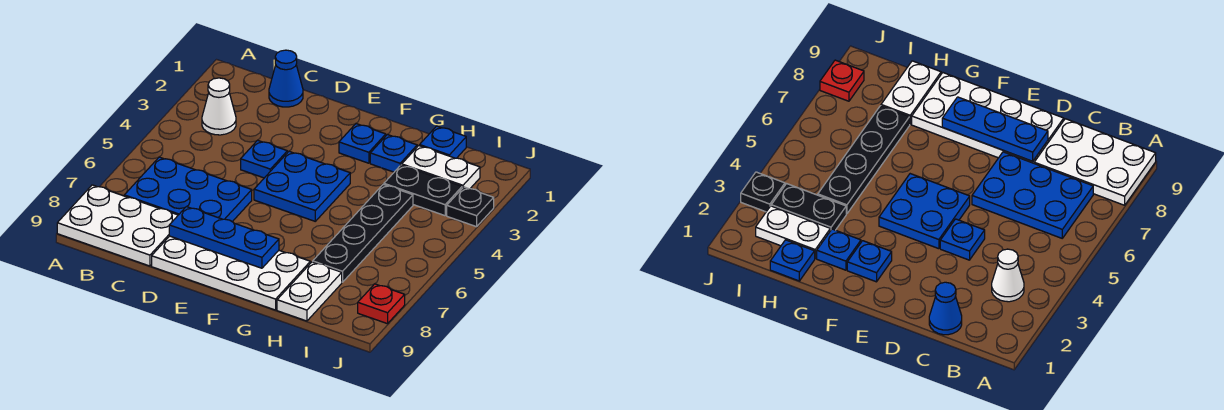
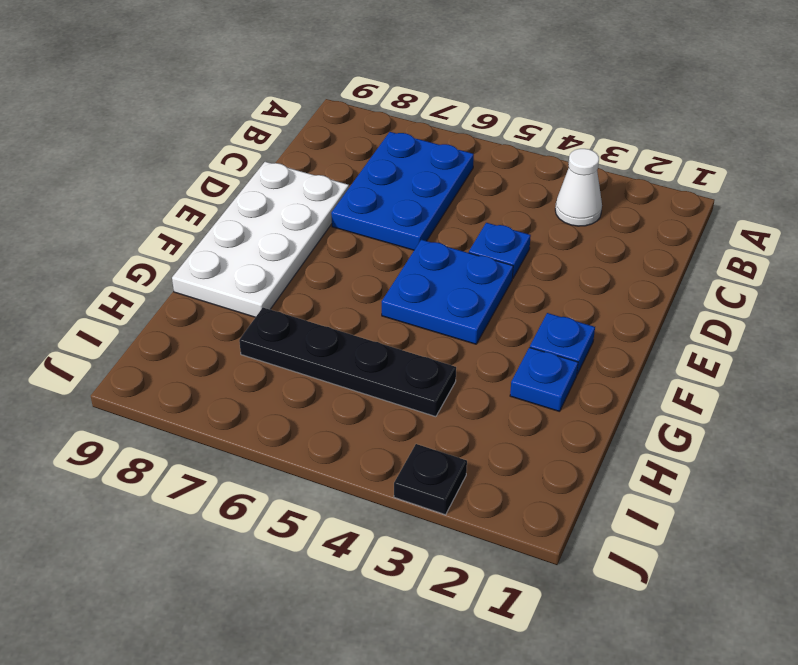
none -> white 2x3 plate [57,185,178,266]
none -> blue 1x1 cone [269,50,303,107]
none -> blue 1x1 plate [420,126,466,158]

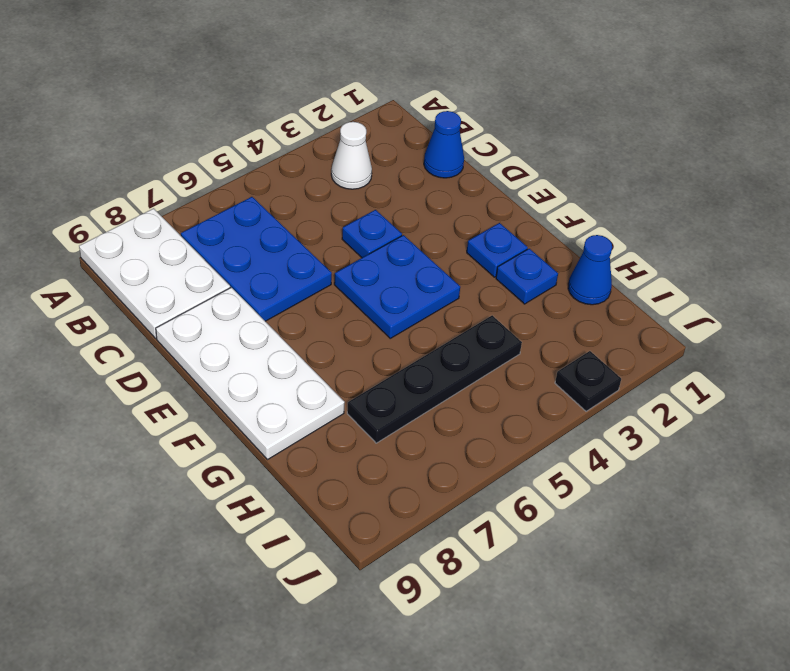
blue 1x1 cone [568,235,612,305] -> blue 1x1 plate [420,126,466,158]
none -> white 1x2 plate [402,146,480,189]
none -> black 1x2 plate [384,165,462,216]
none -> white 1x2 plate [277,262,342,321]

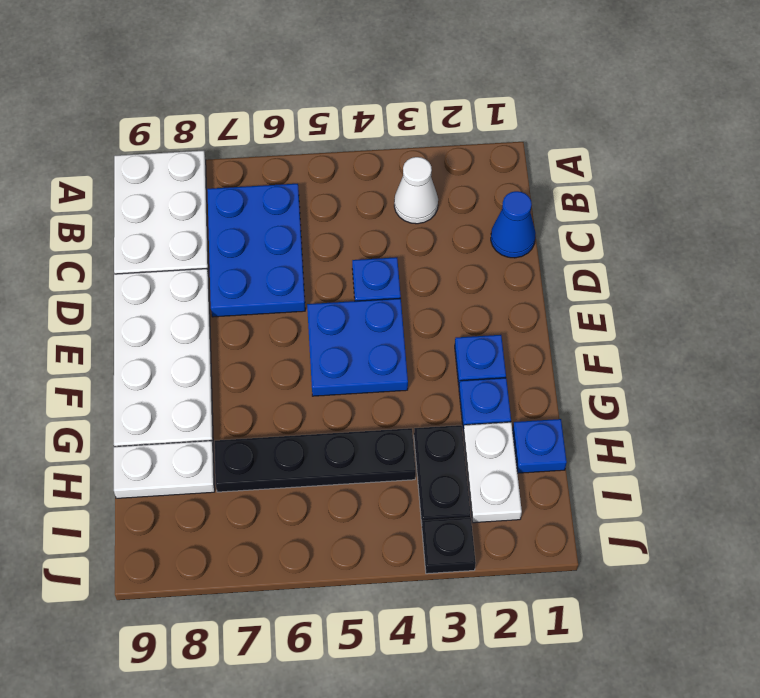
none -> red 1x1 plate [358,284,405,324]
none -> blue 1x3 plate [169,207,279,268]

